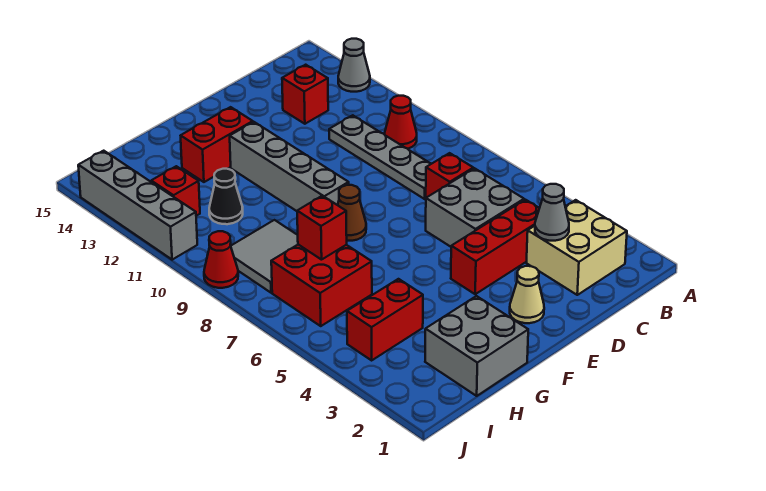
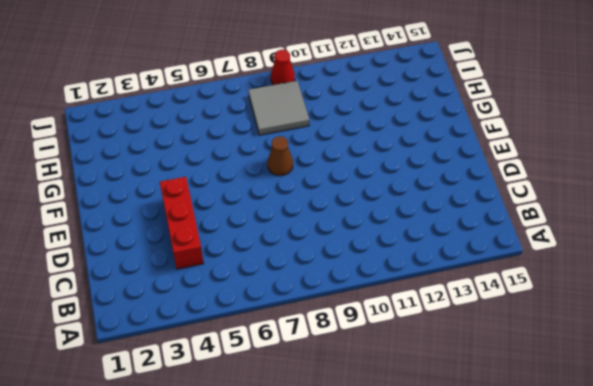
none -> grey 1x1 cone [338,39,370,92]
none -> tan 2x2 brick [526,200,627,295]
none -> red 1x1 cone [385,96,417,149]

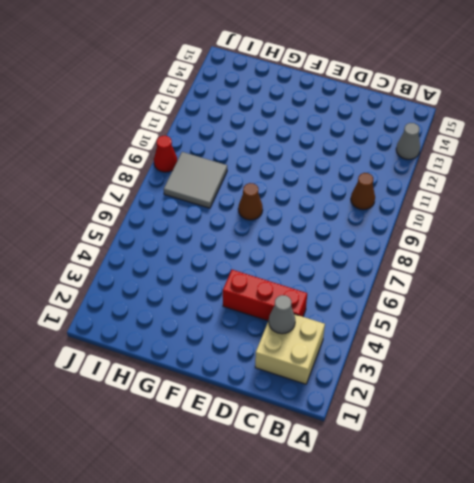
brown 1x1 cone [351,173,375,210] -> red 1x1 cone [385,96,417,149]
none -> grey 2x2 brick [426,168,524,247]
none -> red 1x1 brick [426,153,473,198]
none -> grey 1x4 plate [329,115,431,199]

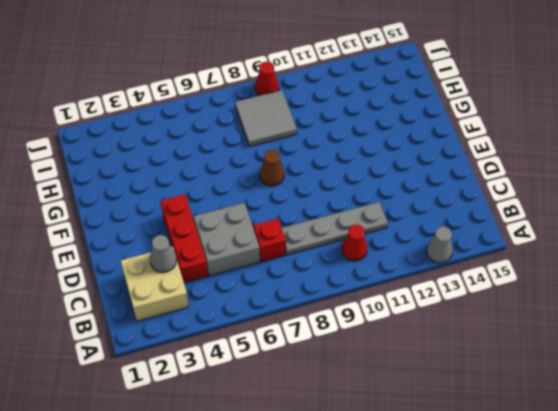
none -> red 1x1 brick [282,65,328,124]
none -> tan 1x1 cone [510,266,544,323]
none -> grey 1x4 brick [230,122,349,211]

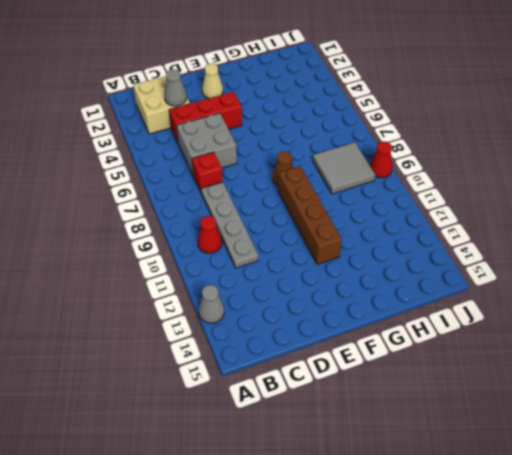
brown 1x4 brick [278,166,342,264] -> grey 1x4 brick [230,122,349,211]
none -> red 1x1 brick [282,65,328,124]
none -> red 1x2 brick [181,107,253,182]
none -> grey 2x2 brick [425,296,528,396]

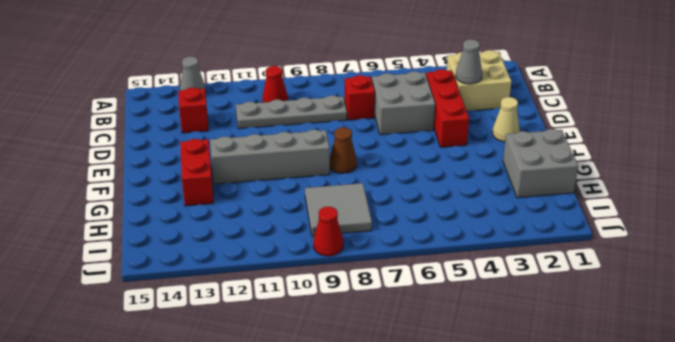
none -> red 1x2 brick [347,279,423,360]
none -> red 2x2 brick [271,245,372,326]
none -> black 1x1 cone [209,169,243,224]

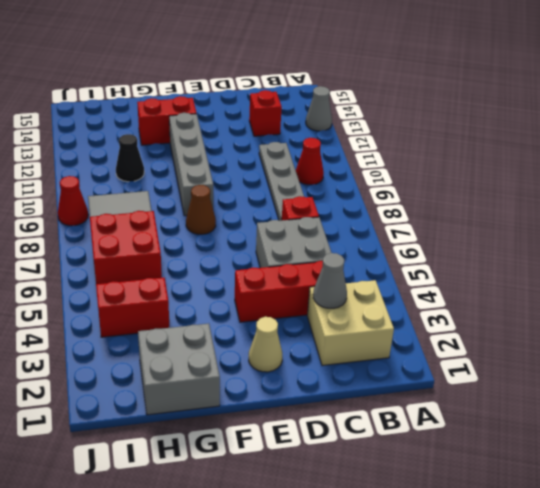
none -> red 1x1 brick [151,166,200,216]
none -> grey 1x4 brick [78,151,197,260]
none -> red 1x1 brick [297,196,347,260]

